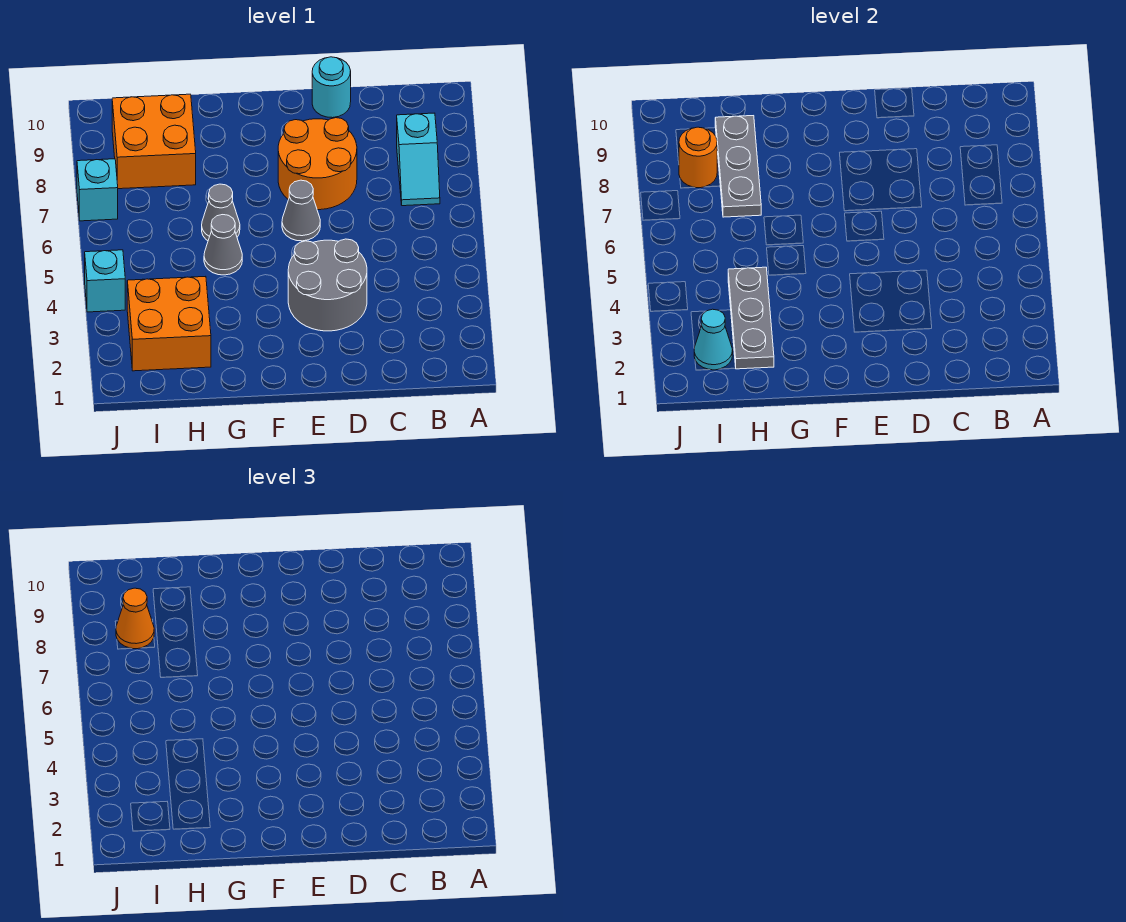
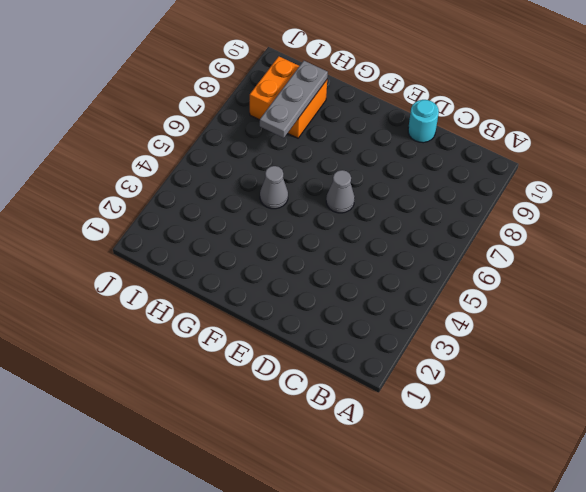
none -> cyan 1x2 slope [397,113,440,206]
none -> grey 2x2 round brick [288,239,367,331]
none -> orange 2x2 round brick [278,118,357,210]

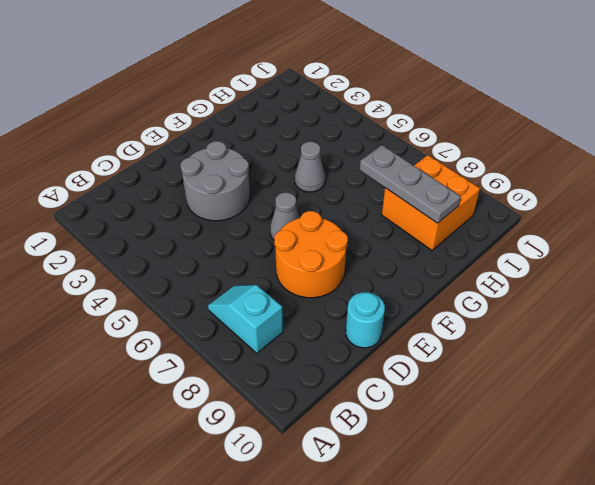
none -> grey 1x1 cone [202,184,240,241]
none -> orange 2x2 brick [127,276,211,371]
none -> cyan 1x1 brick [85,250,125,312]

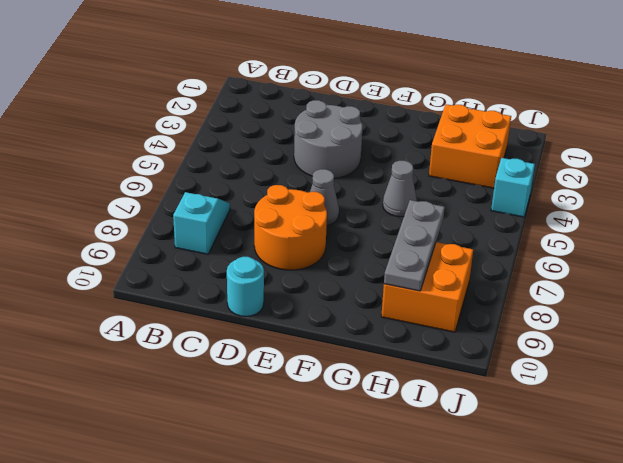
none -> grey 1x1 cone [202,184,240,241]
none -> cyan 1x1 brick [77,159,118,221]
none -> grey 1x3 plate [728,267,774,369]

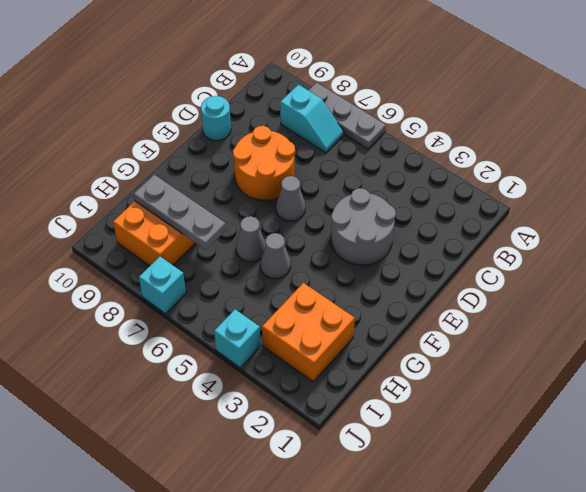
grey 1x3 plate [308,83,386,149] -> grey 1x3 plate moved to [728,267,774,369]
none -> cyan 1x1 cone [694,309,733,370]
none -> orange 1x1 round brick [679,127,717,188]
none -> orange 1x1 cone [116,588,154,649]

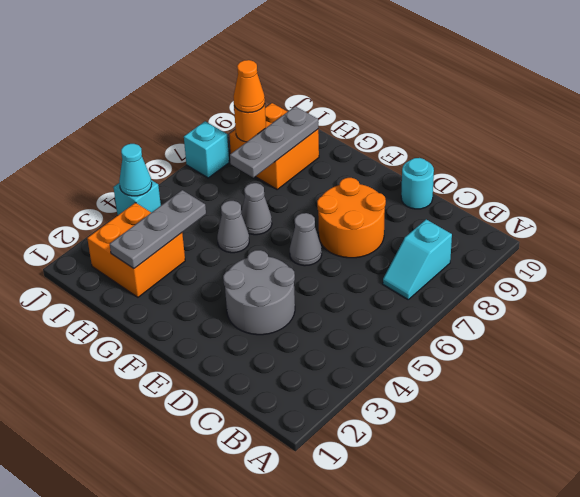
cyan 1x1 cone [119,144,152,196] -> cyan 1x1 cone moved to [694,309,733,370]

